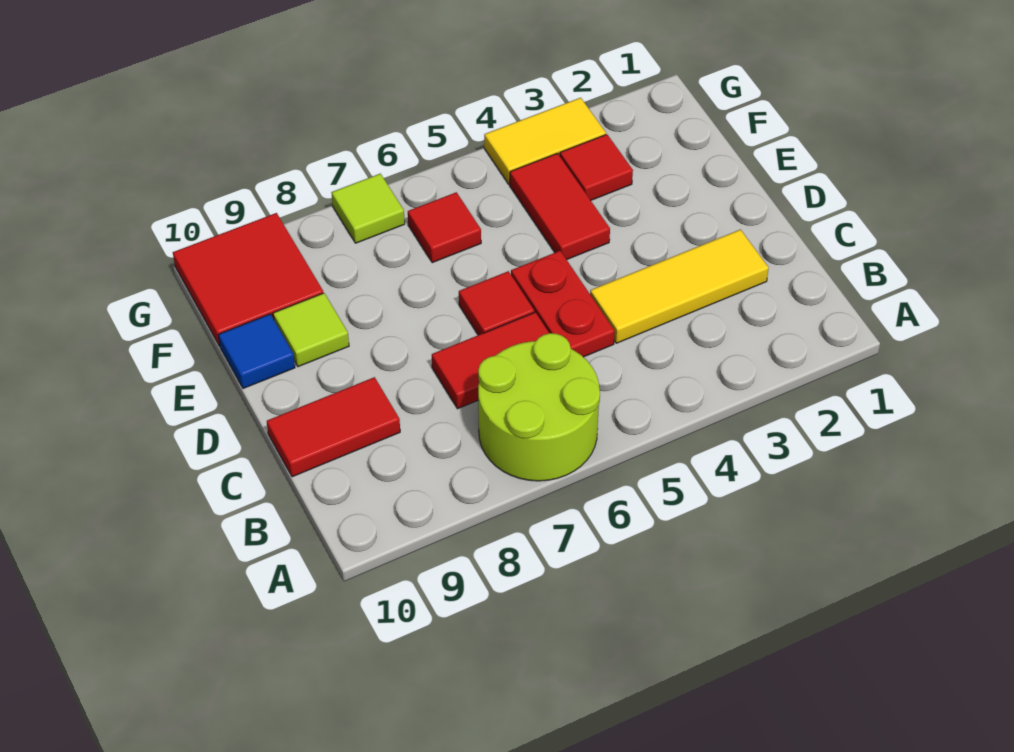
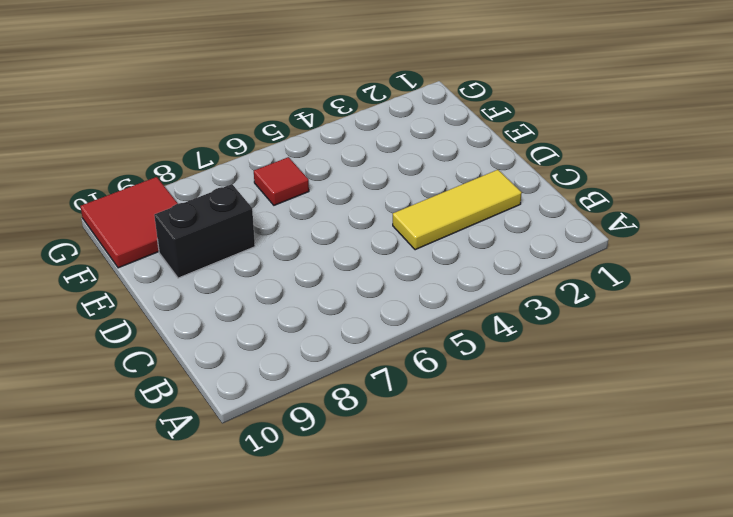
black 1x2 brick [154,184,255,278] -> lime 1x1 tile [273,293,349,367]
none -> lime 2x2 round brick [478,333,600,481]
none -> red 1x2 plate [511,251,615,357]
none -> red 1x2 tile [432,312,549,409]

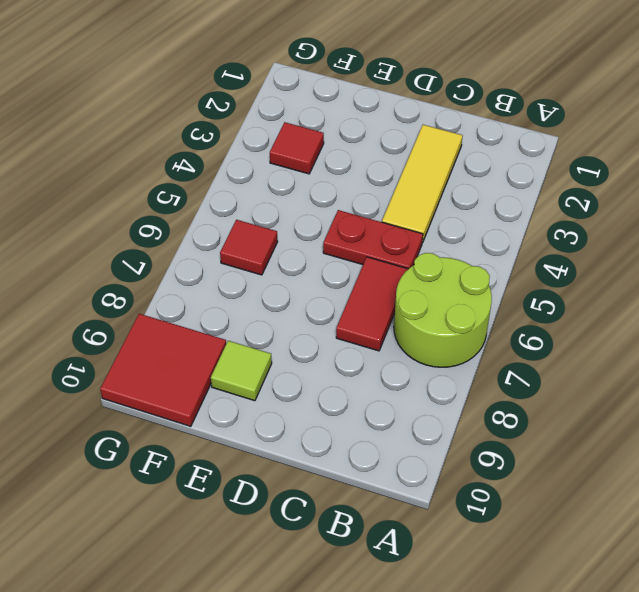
none -> red 1x2 tile [267,377,400,477]
none -> red 1x1 tile [459,271,534,335]
none -> red 1x2 tile [510,153,610,260]

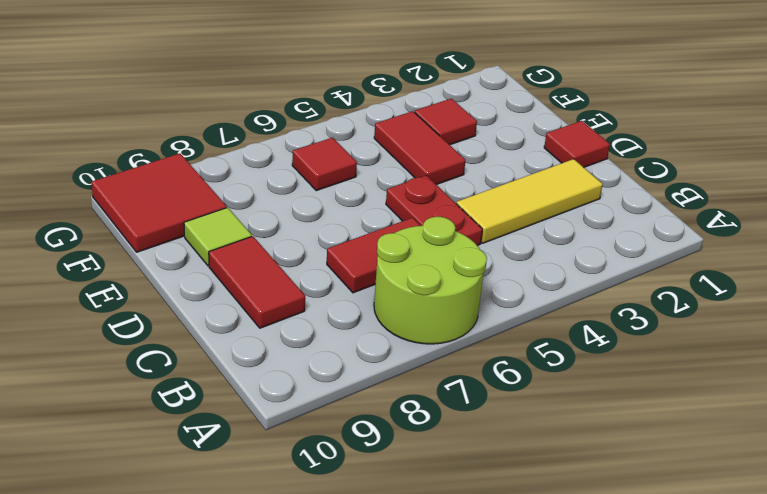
red 1x2 tile [209,236,305,328] -> red 1x2 tile turned to [267,377,400,477]
red 1x1 tile [544,121,610,167] -> red 1x1 tile moved to [459,271,534,335]
none -> blue 1x1 tile [218,314,295,389]
none -> yellow 1x2 tile [484,98,606,184]
none -> lime 1x1 tile [331,174,405,243]

